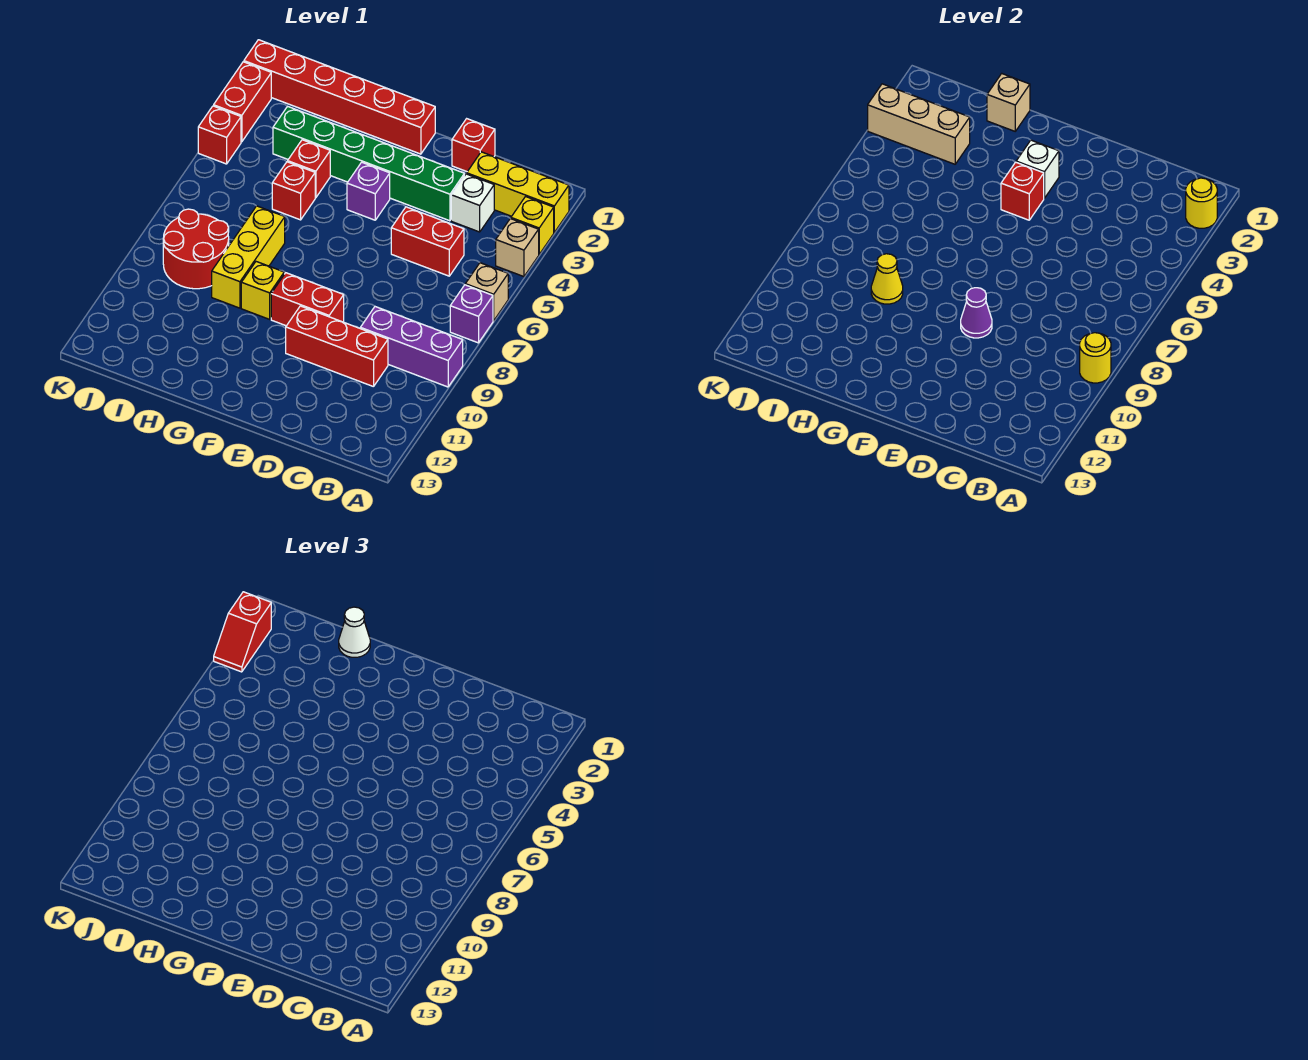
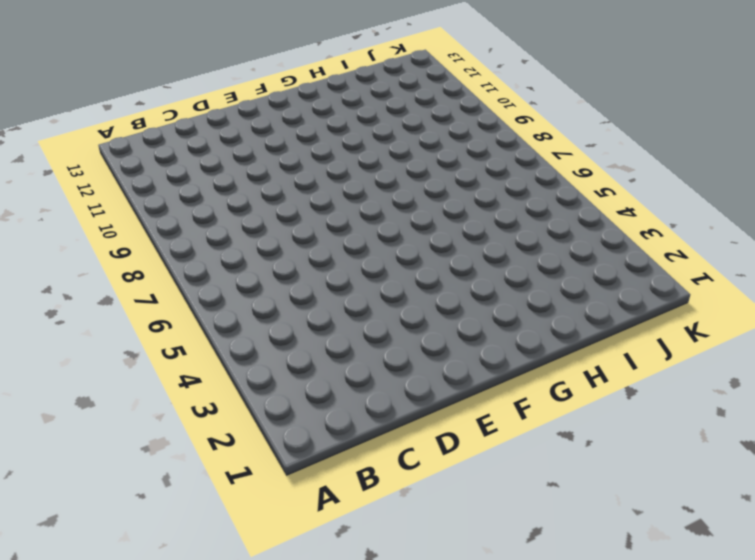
none -> yellow 1x3 brick [467,152,569,232]
none -> yellow 1x1 brick [511,197,554,254]
none -> tan 1x1 brick [496,219,539,277]
none -> tan 1x1 brick [465,263,508,321]

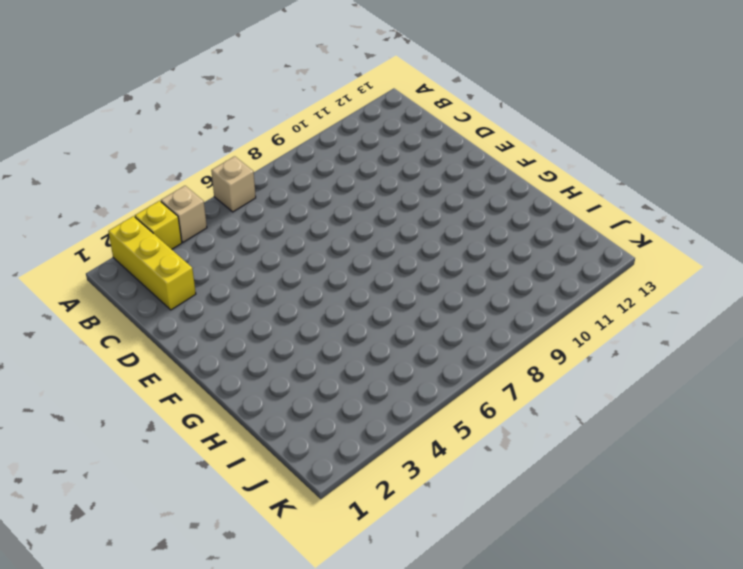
none -> purple 1x1 brick [450,285,493,343]
none -> purple 1x3 brick [360,307,463,387]
none -> white 1x1 brick [451,174,494,232]
none -> red 1x2 brick [391,207,464,276]

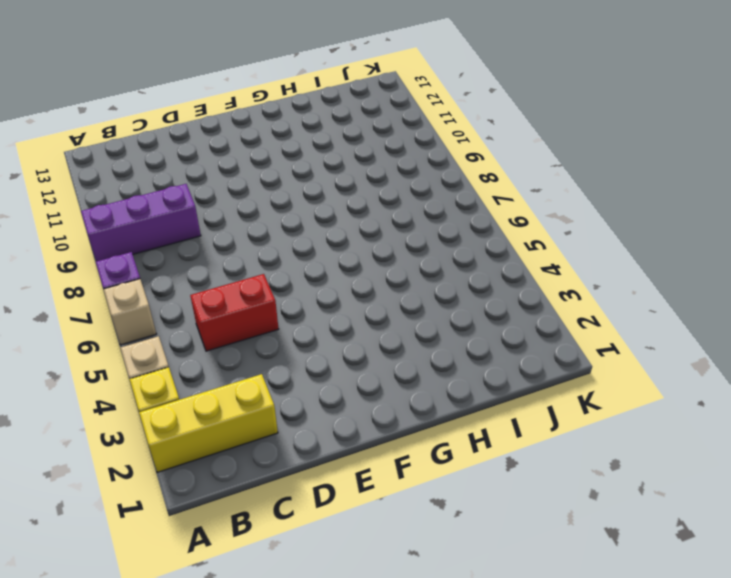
none -> white 1x1 brick [451,174,494,232]
none -> red 1x3 brick [286,306,388,387]
none -> red 1x1 brick [452,119,495,172]
none -> green 1x6 brick [273,106,464,221]

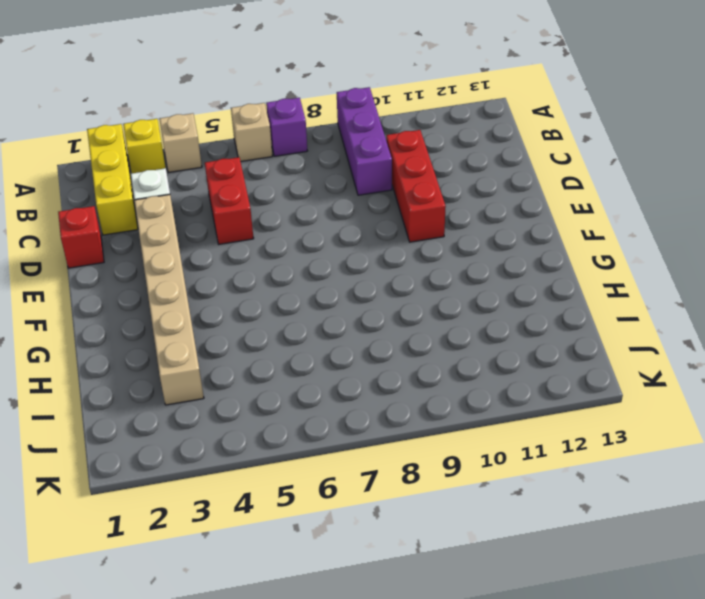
tan 1x6 brick [134,195,204,405] -> green 1x6 brick [273,106,464,221]
none -> red 1x2 brick [271,273,344,326]
none -> red 1x6 brick [244,40,435,154]
none -> purple 1x1 brick [347,162,390,220]
none -> yellow 1x1 brick [241,262,284,319]

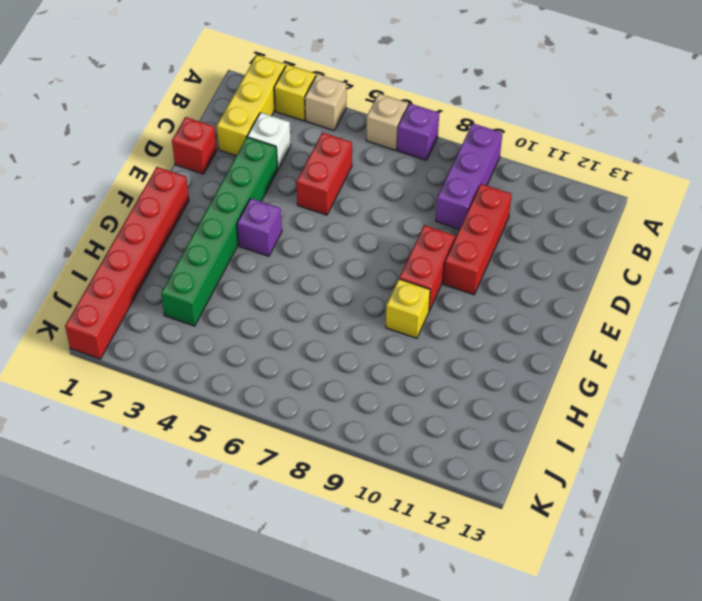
none -> red 1x1 brick [288,140,330,198]
none -> red 1x1 brick [272,162,315,220]
none -> yellow 1x3 brick [212,206,285,308]
none -> red 2x2 round brick [163,209,229,289]

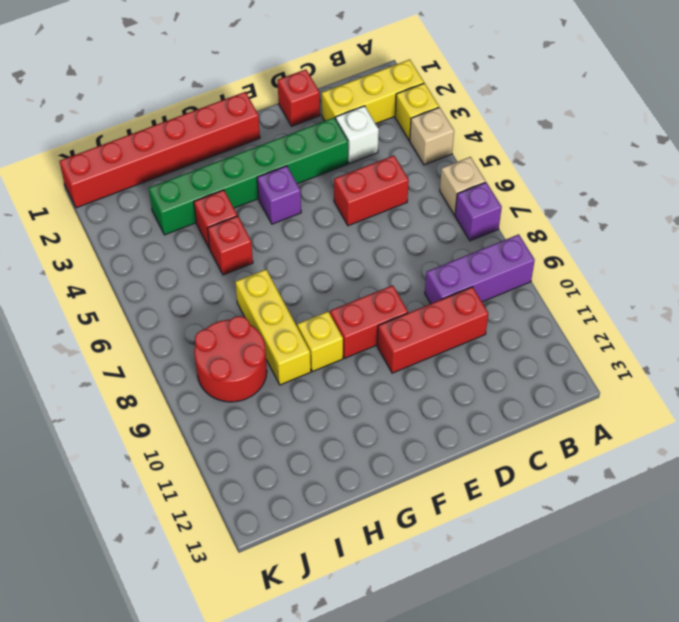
none -> red 1x2 brick [214,62,271,142]
none -> red 1x1 brick [198,106,241,164]
none -> yellow 1x1 round brick [1186,178,1217,228]
none -> yellow 1x1 round brick [1080,333,1111,383]

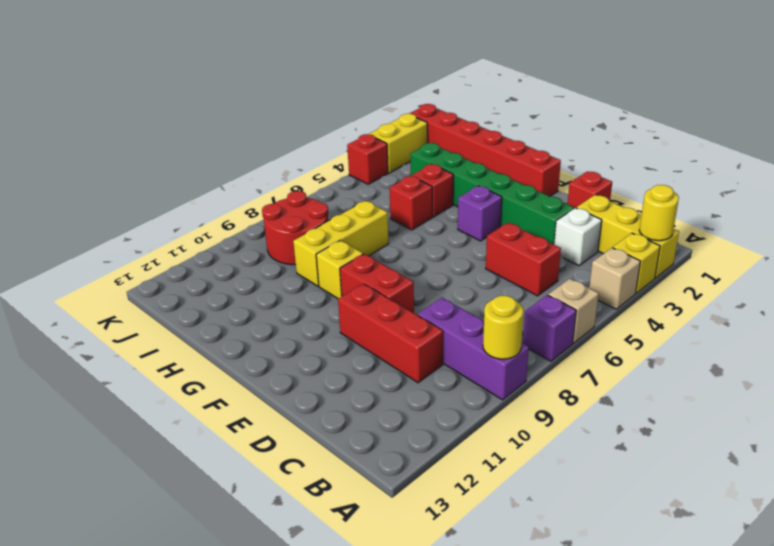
yellow 1x2 brick [369,114,428,173] -> red 1x2 brick [214,62,271,142]
none -> purple 1x1 cone [961,288,992,338]
none -> white 1x1 brick [1016,140,1059,198]
none -> red 1x1 brick [1001,162,1044,220]
none -> tan 1x1 brick [987,74,1030,131]

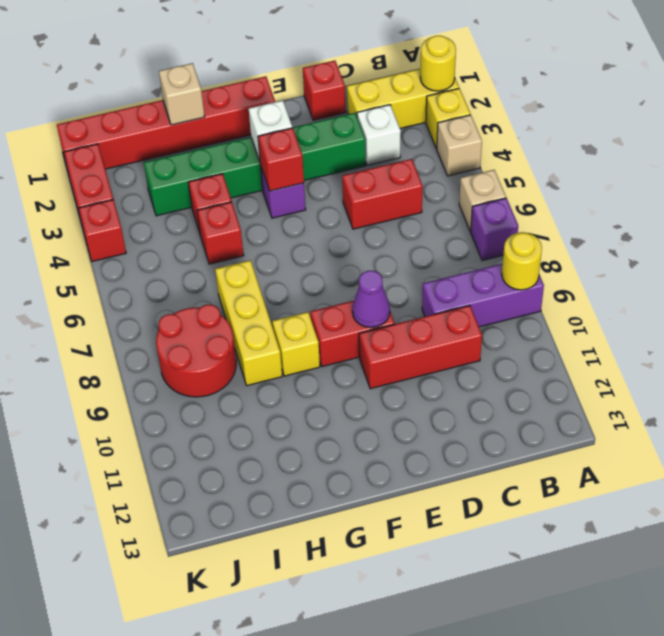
none -> yellow 1x1 cone [871,254,903,304]
none -> tan 1x3 brick [868,84,970,164]
none -> white 1x1 cone [339,607,370,657]
none -> red 1x2 slope [214,592,271,672]

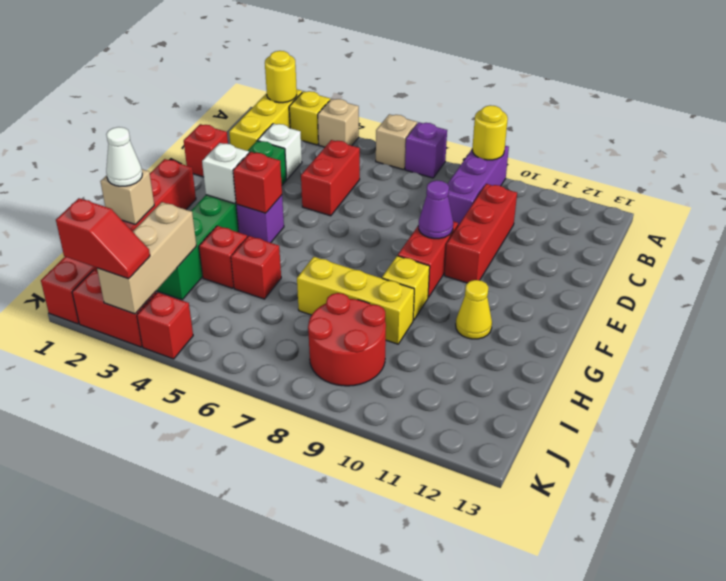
yellow 1x1 cone [456,280,492,339] -> yellow 1x1 cone moved to [871,254,903,304]

